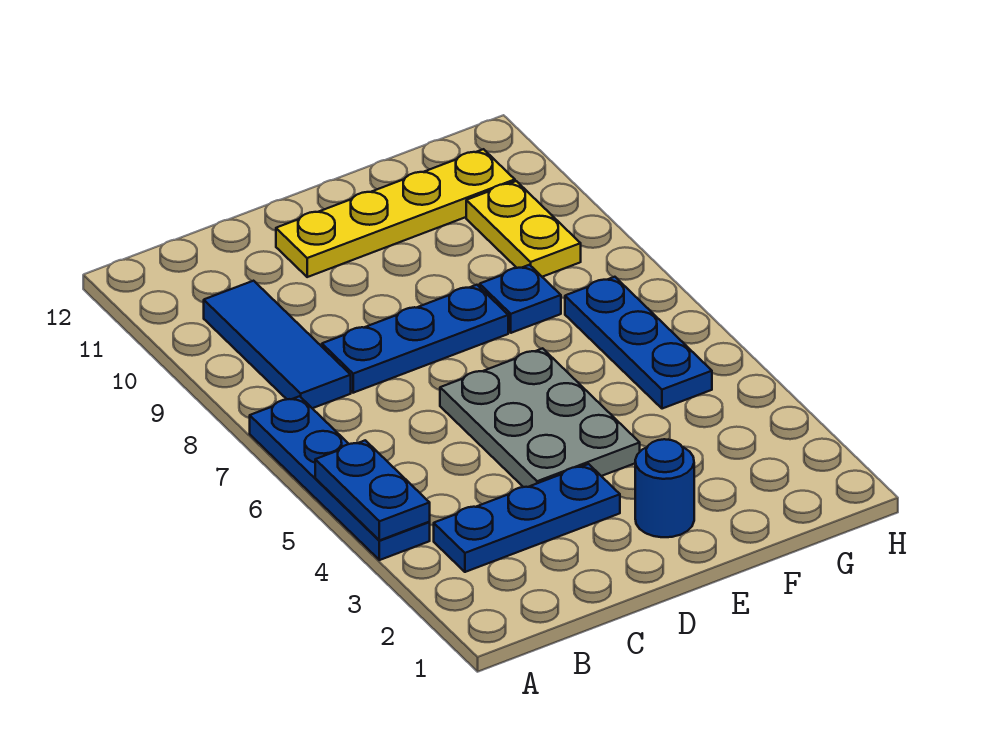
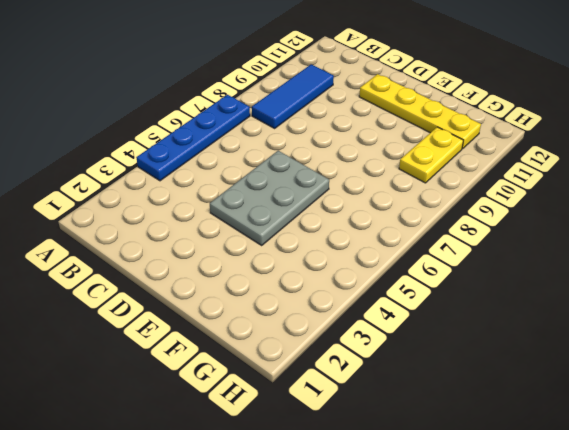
none -> blue 1x3 plate [434,464,620,572]
none -> blue 1x3 plate [322,285,508,393]

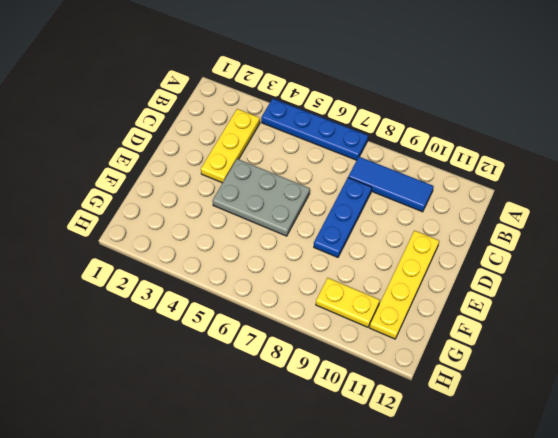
yellow 1x3 plate [201,109,260,183] -> blue 1x3 plate [434,464,620,572]
none -> blue 1x1 round brick [635,439,694,537]
none -> blue 1x1 plate [480,265,561,333]

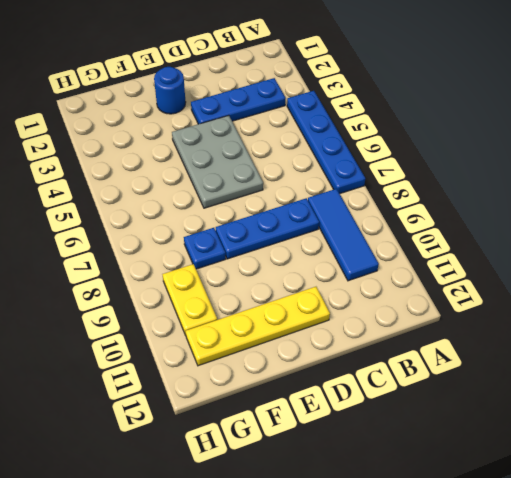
none -> blue 1x3 plate [565,277,712,409]
none -> blue 1x2 plate [315,440,430,540]

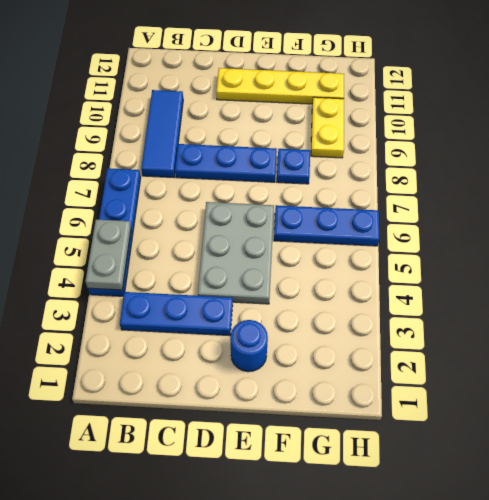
grey 1x2 plate [85,220,131,290] -> blue 1x2 plate [315,440,430,540]
blue 1x3 plate [274,205,379,246] -> blue 1x3 plate turned to [565,277,712,409]

